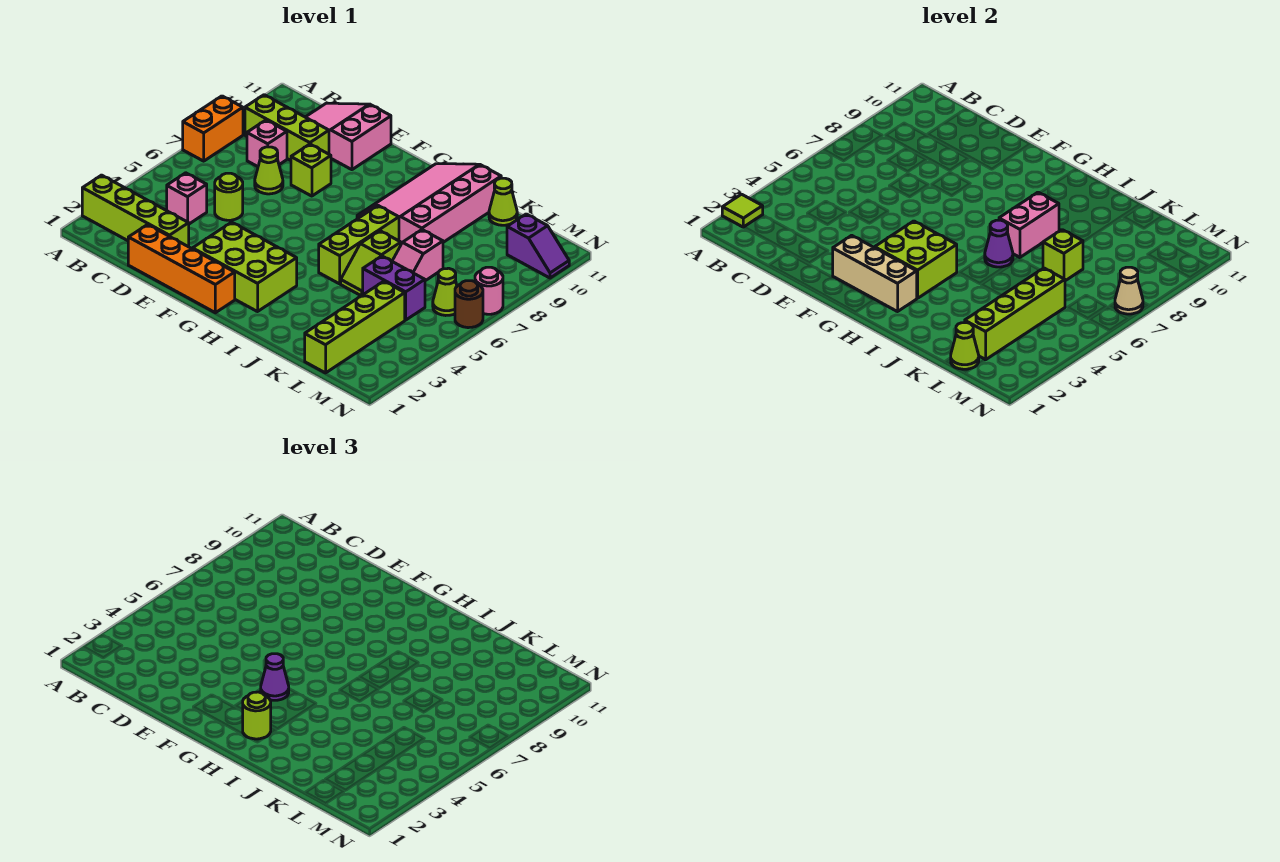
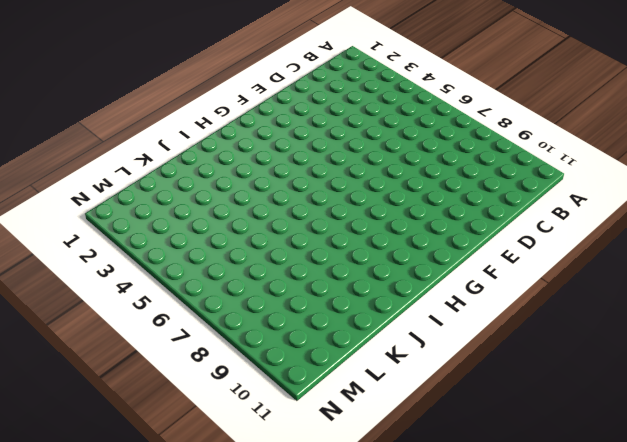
none -> lime 1x4 brick [82,175,189,247]
none -> orange 1x2 brick [183,96,243,161]
none -> lime 1x3 brick [245,95,329,160]
none -> pink 1x1 brick [167,173,207,224]

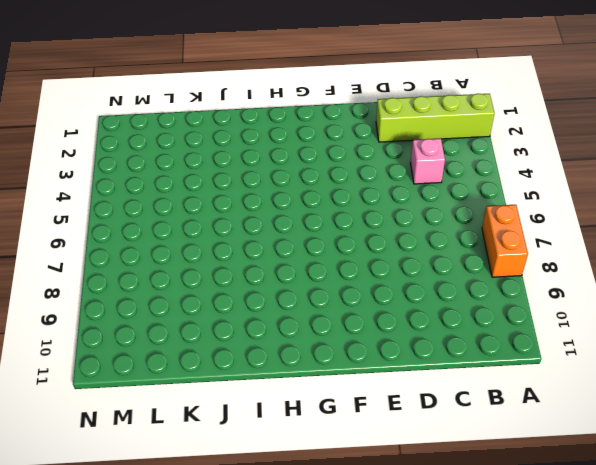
none -> lime 1x3 brick [245,95,329,160]
none -> pink 1x1 brick [247,120,287,167]
none -> pink 2x3 slope [306,103,391,170]
none -> orange 1x4 brick [128,225,235,313]

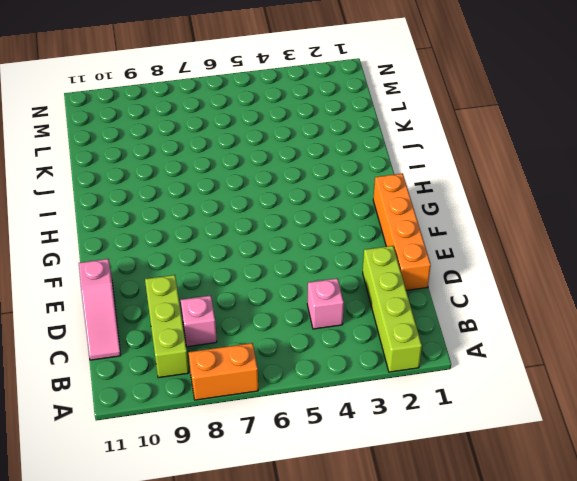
pink 1x3 slope [79,259,121,360] -> pink 2x3 slope [306,103,391,170]
none -> lime 1x1 round brick [215,173,243,220]
none -> lime 1x1 cone [255,147,283,194]
none -> lime 1x1 brick [291,144,331,196]
none -> lime 2x3 brick [193,222,297,312]

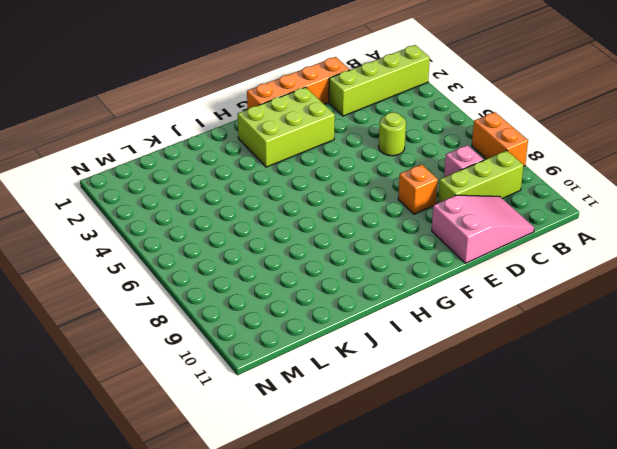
orange 1x1 brick [398,164,438,214] -> lime 1x1 brick [291,144,331,196]
none -> pink 1x1 brick [167,173,207,224]
none -> lime 1x1 cone [255,147,283,194]
none -> pink 3x4 slope [357,164,501,244]
none -> lime 1x3 brick [319,206,399,284]

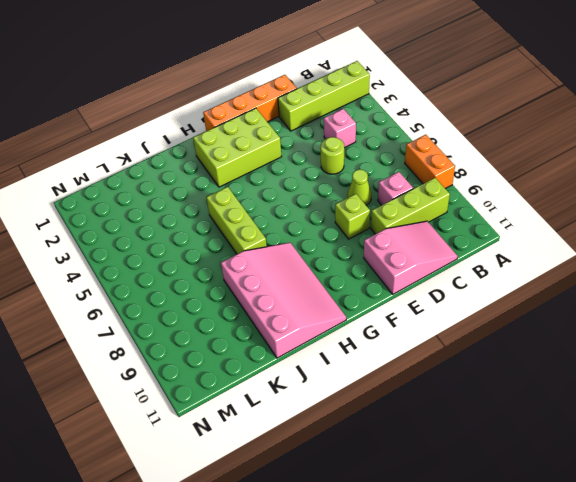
none -> lime 1x2 slope [341,231,401,296]
none -> purple 1x2 brick [363,256,425,320]
none -> pink 1x2 slope [392,230,443,281]
none -> lime 1x1 cone [489,178,517,225]

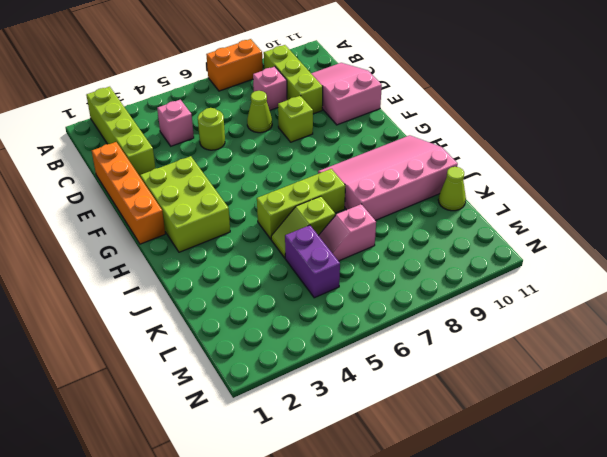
none -> lime 1x4 brick [305,281,405,373]
none -> lime 1x1 cone [433,268,457,316]
none -> purple 1x2 slope [507,214,569,278]
none -> brown 1x1 round brick [455,281,483,328]

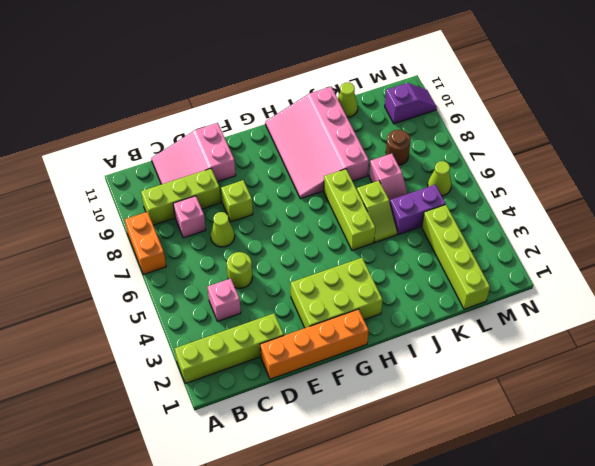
brown 1x1 round brick [386,130,411,165] -> brown 1x1 round brick moved to [455,281,483,328]
none -> pink 1x1 round brick [475,267,503,314]
none -> lime 1x1 tile [722,194,763,227]
none -> tan 1x3 brick [833,235,917,312]
none -> lime 2x2 brick [875,221,957,298]

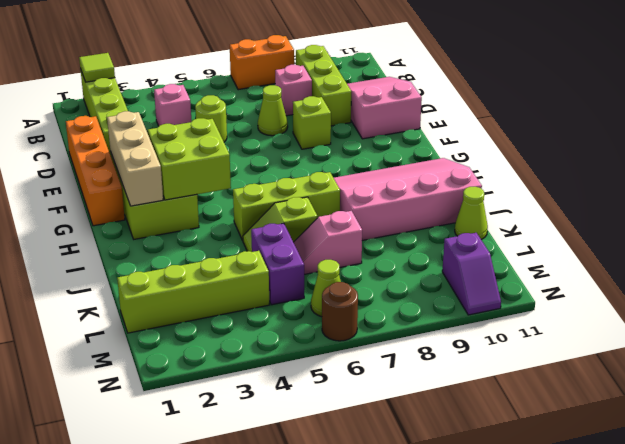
none -> pink 1x1 round brick [475,267,503,314]
none -> purple 1x1 cone [985,220,1013,267]
none -> pink 1x2 brick [999,192,1059,258]
none -> lime 1x1 brick [1043,230,1083,281]

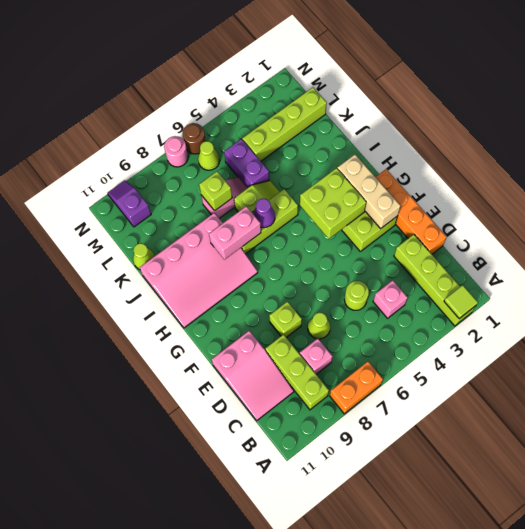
none -> lime 1x1 cone [951,323,979,369]
none -> lime 1x4 brick [965,268,1065,360]
none -> tan 1x1 cone [1115,267,1143,314]
none -> purple 1x1 cone [261,654,289,700]

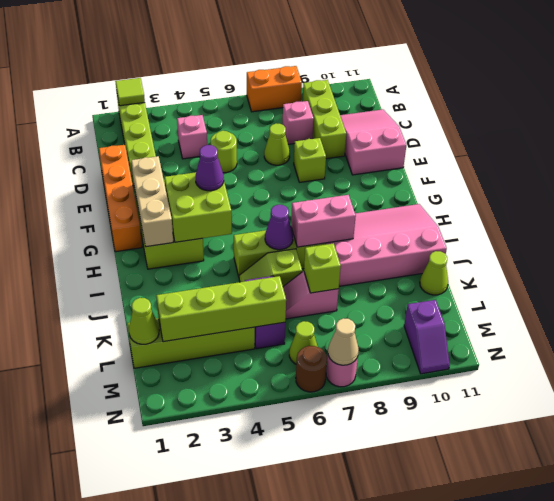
none -> lime 1x1 round brick [243,692,271,739]

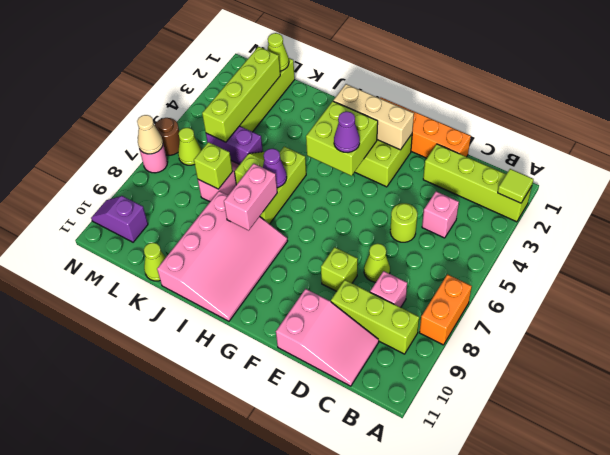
none -> lime 1x1 round brick [243,692,271,739]

